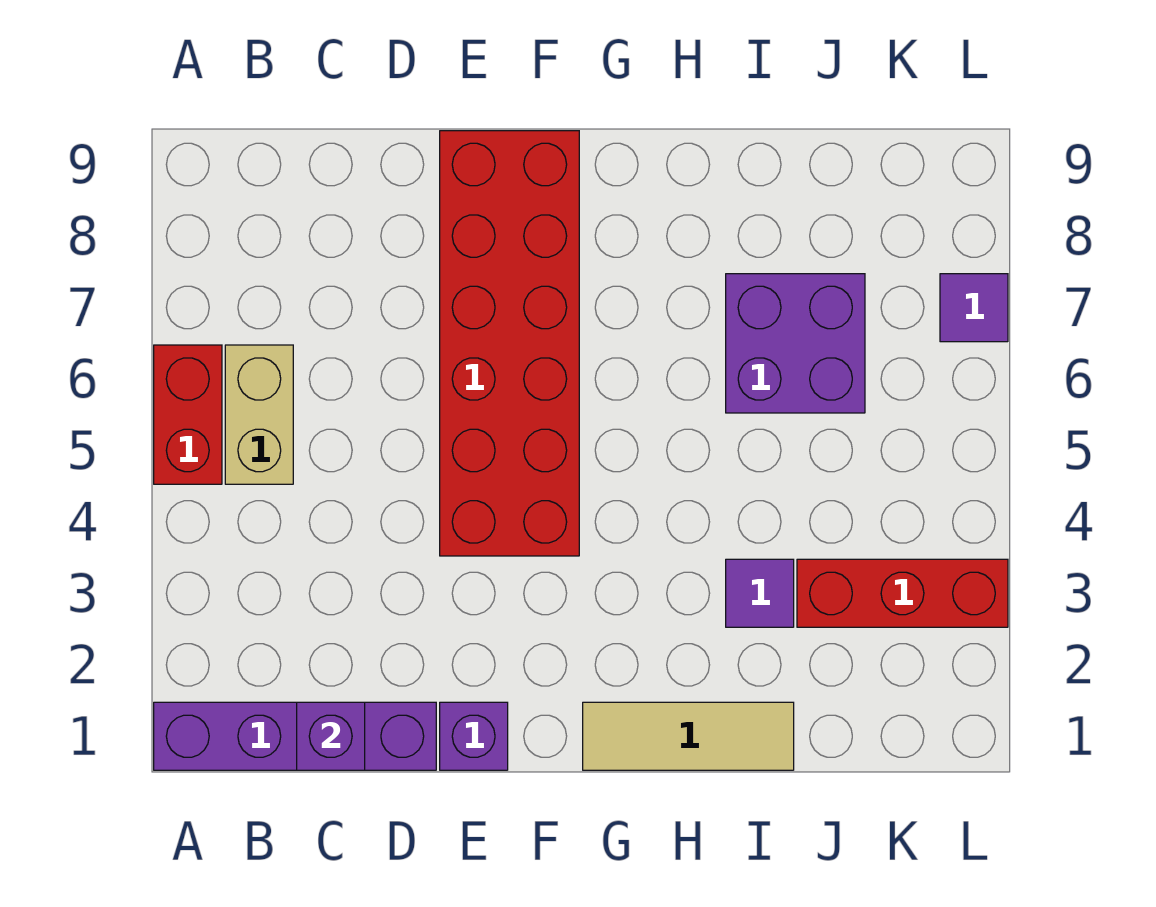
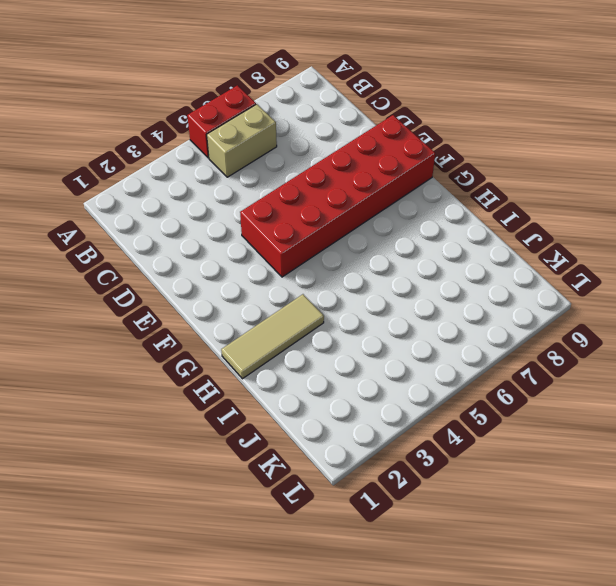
tan 1x3 tile [221,294,324,379] -> tan 1x3 tile turned to [583,702,794,770]
none -> purple 1x4 brick [154,702,436,770]
none -> purple 1x1 brick [440,702,508,770]

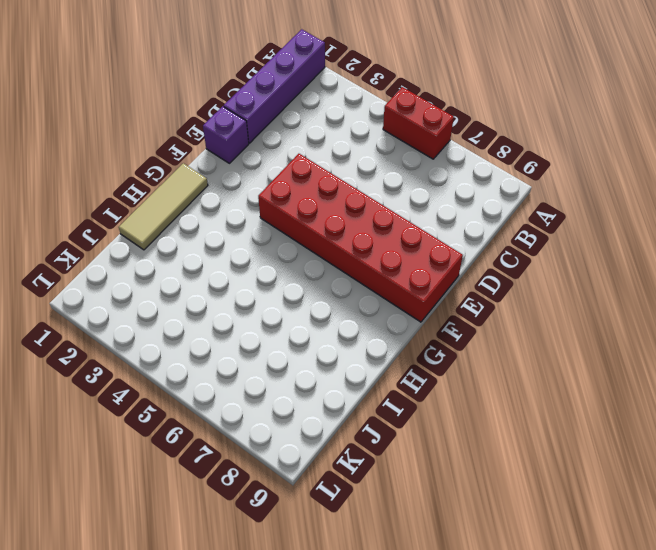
none -> tan 1x2 brick [225,345,293,484]
none -> purple 1x1 tile [726,559,794,627]

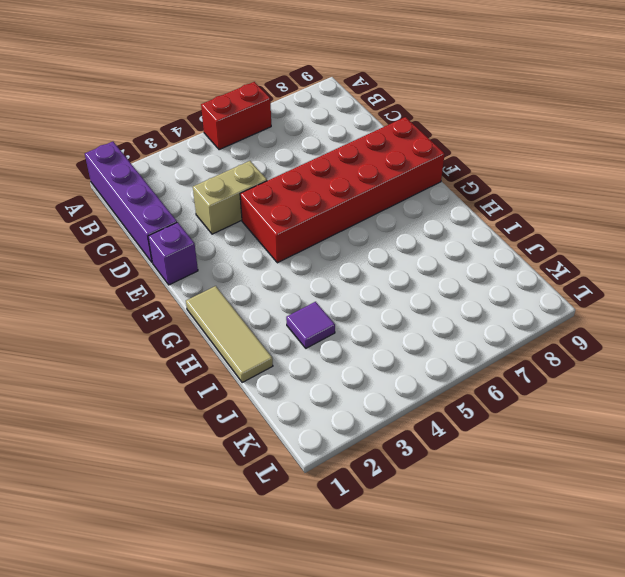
tan 1x2 brick [193,161,267,234] -> tan 1x2 brick moved to [225,345,293,484]
none -> purple 2x2 brick [726,274,865,413]
none -> red 1x3 brick [797,559,1008,627]

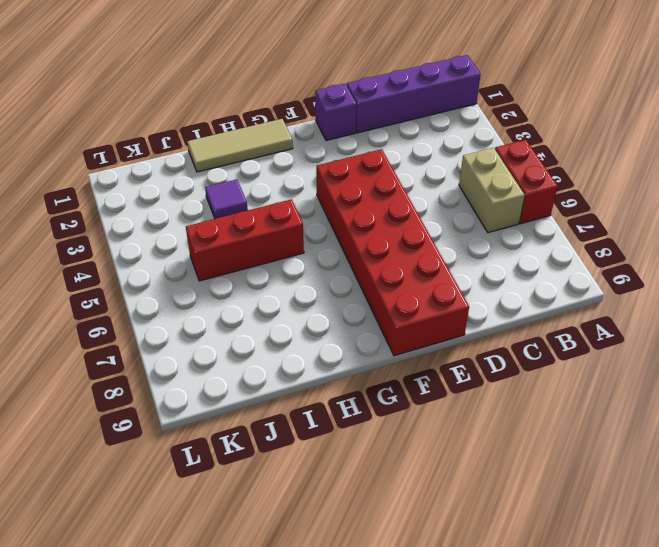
red 1x3 brick [186,199,304,281] -> red 1x3 brick moved to [797,559,1008,627]
none -> purple 2x2 brick [726,274,865,413]
none -> purple 1x1 tile [940,274,1008,342]

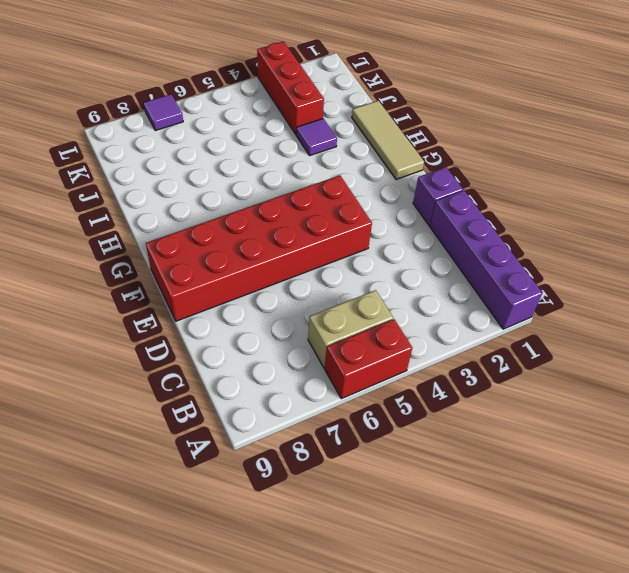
none -> purple 2x2 brick [726,274,865,413]
none -> purple 1x1 brick [297,702,365,770]

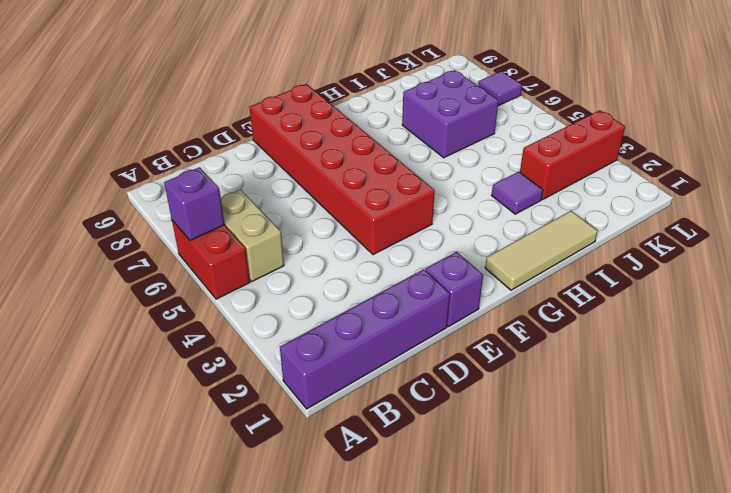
purple 1x1 brick [164,167,225,240] -> purple 1x1 brick moved to [297,702,365,770]

